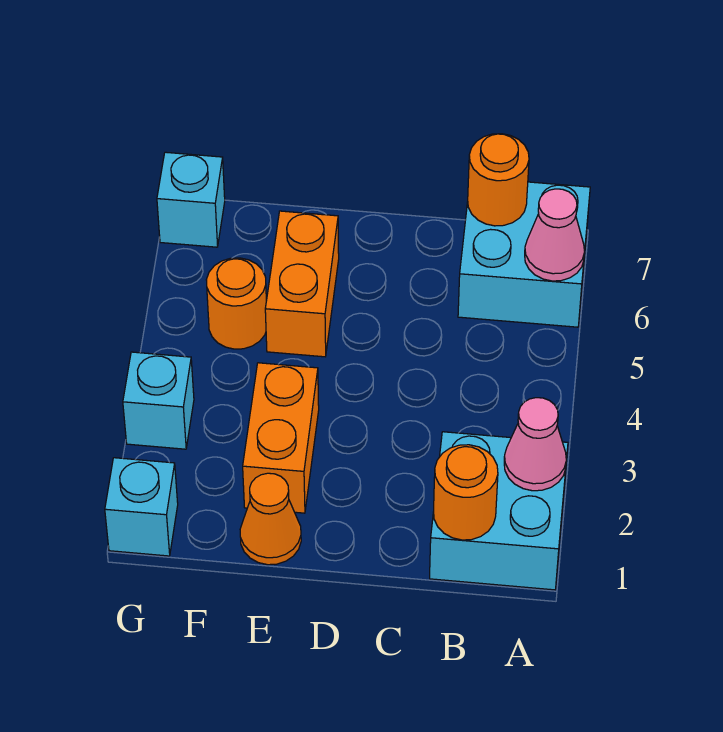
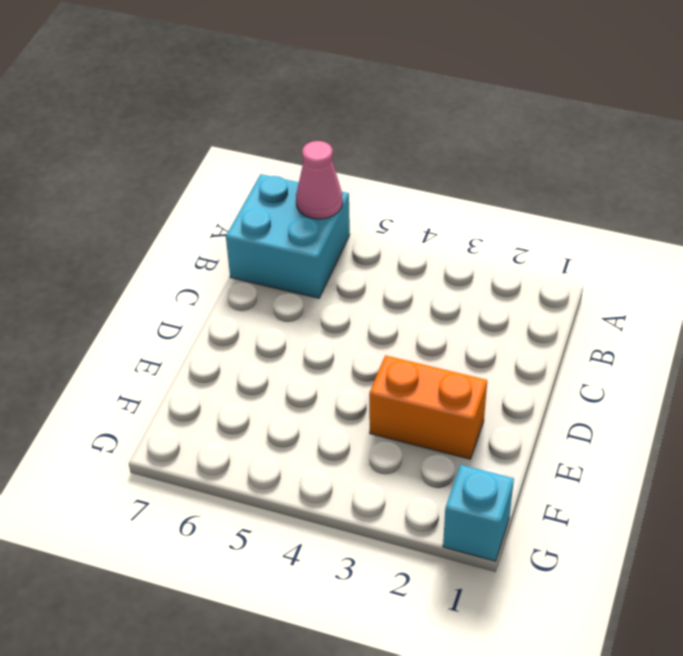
none -> cyan 2x2 brick [430,432,568,590]
none -> orange 1x1 cone [240,473,301,565]
none -> orange 1x2 brick [265,211,339,357]

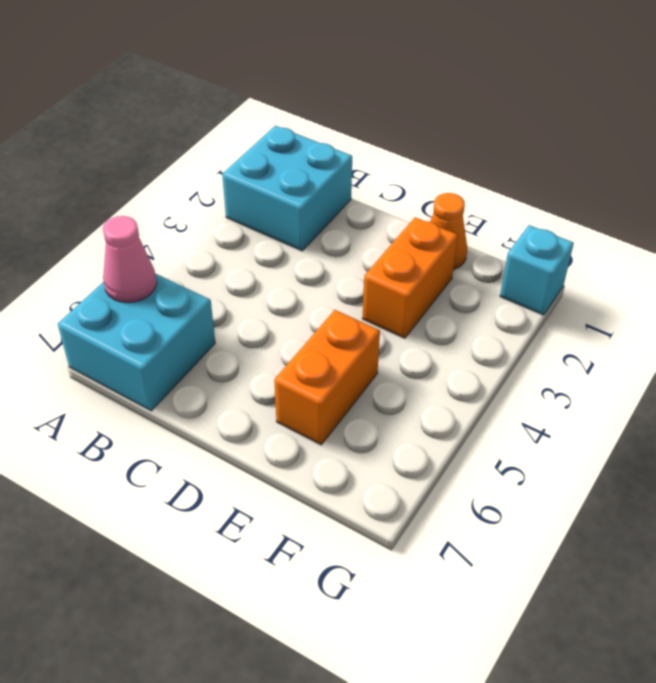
none -> orange 1x1 round brick [206,258,266,349]
none -> cyan 1x1 brick [123,352,194,449]
none -> cyan 1x1 brick [157,152,225,247]

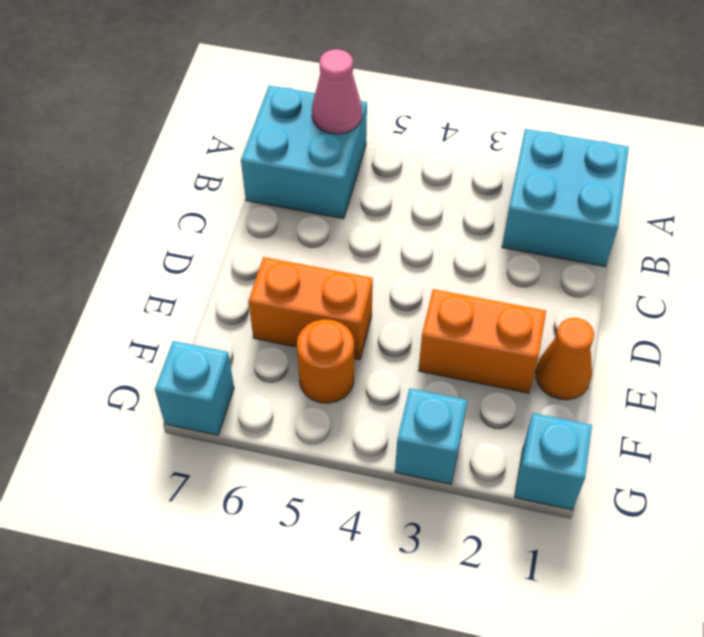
none -> pink 1x1 cone [504,398,566,491]
none -> orange 1x1 round brick [434,445,498,540]
none -> orange 1x1 round brick [468,134,529,226]

